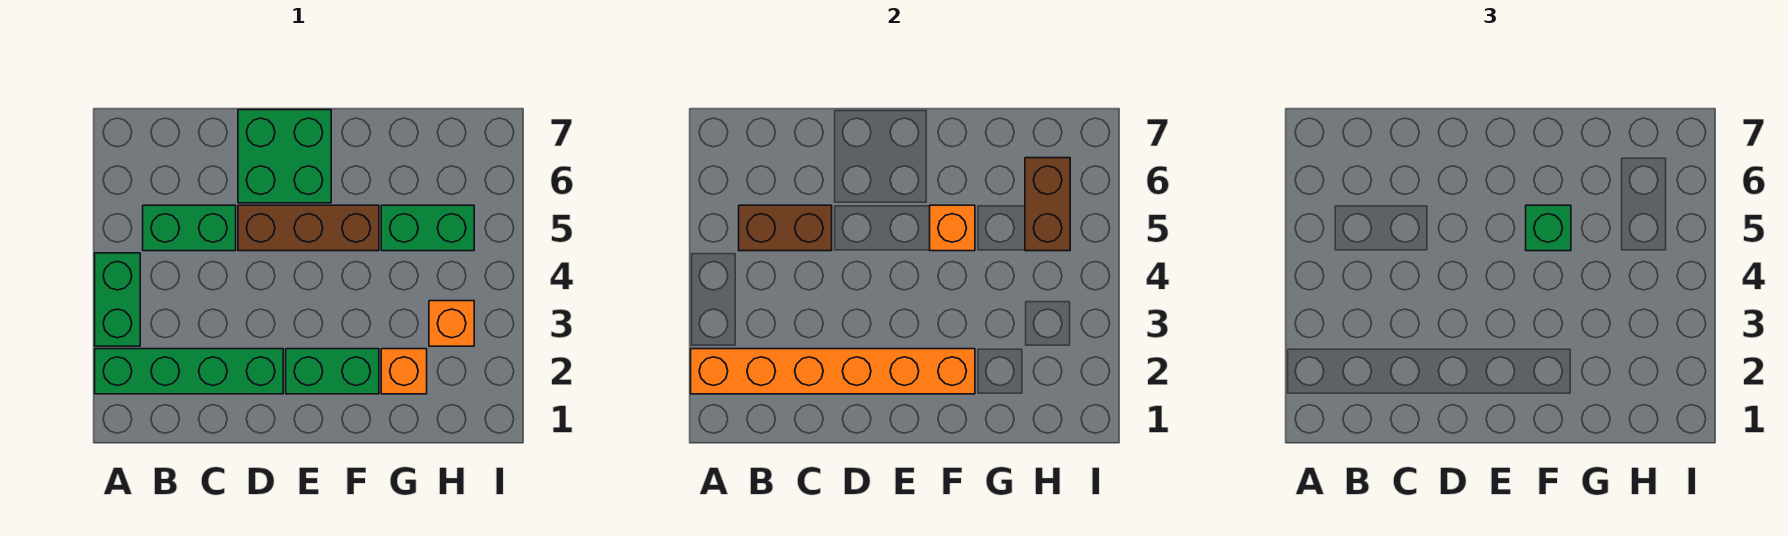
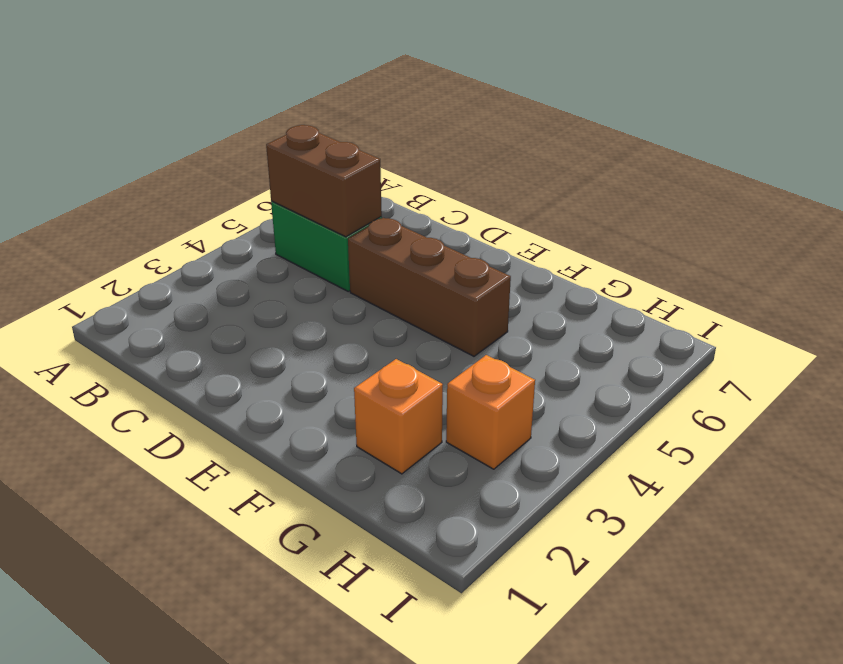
none -> green 1x4 brick [95,349,283,394]
none -> green 1x2 brick [95,253,140,346]
none -> green 2x2 brick [238,110,331,203]

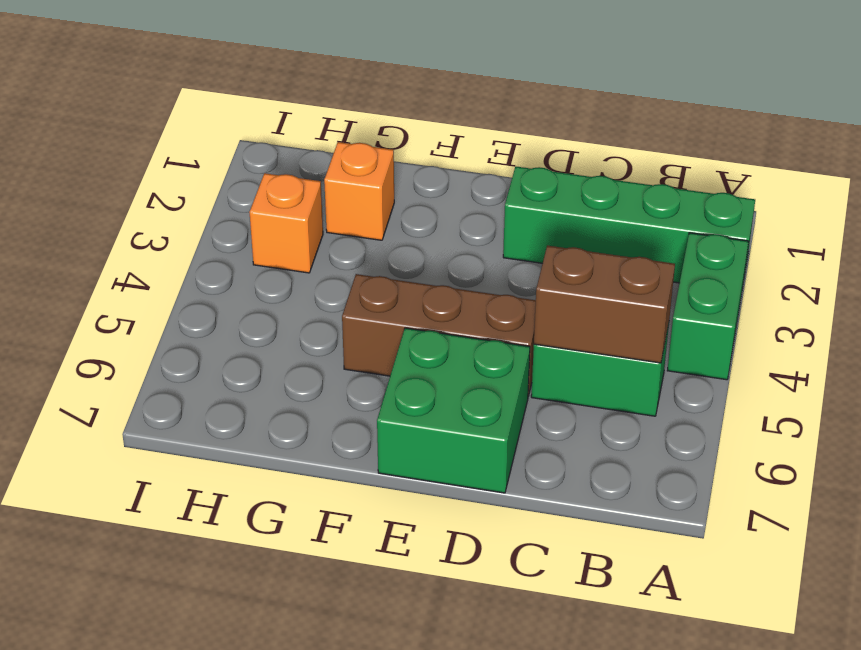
none -> green 1x2 brick [286,349,379,394]
none -> green 1x2 brick [381,205,474,251]
none -> orange 1x6 brick [691,349,975,394]

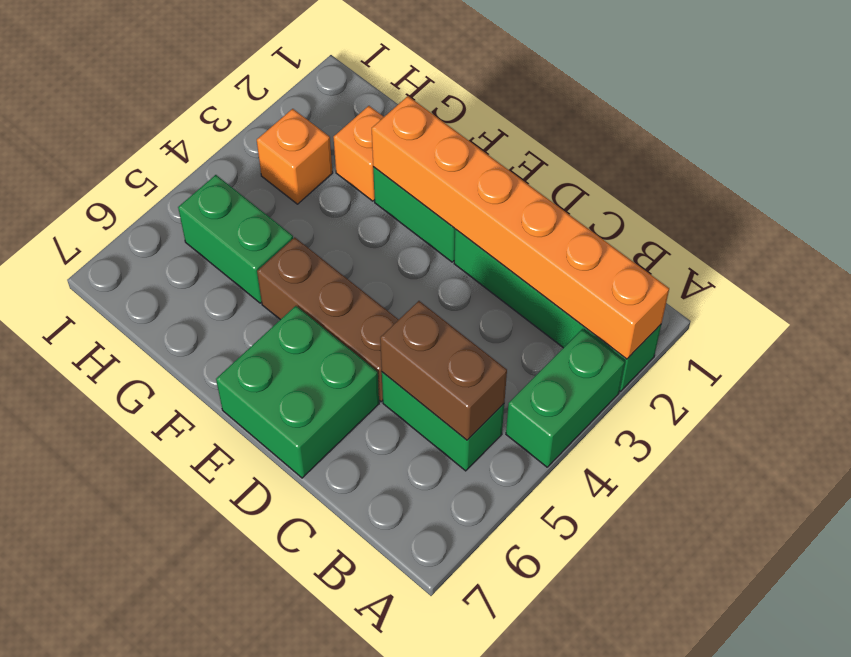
none -> orange 1x1 brick [930,205,975,251]
none -> brown 1x2 brick [1025,158,1070,251]
none -> green 1x1 brick [1526,205,1571,251]

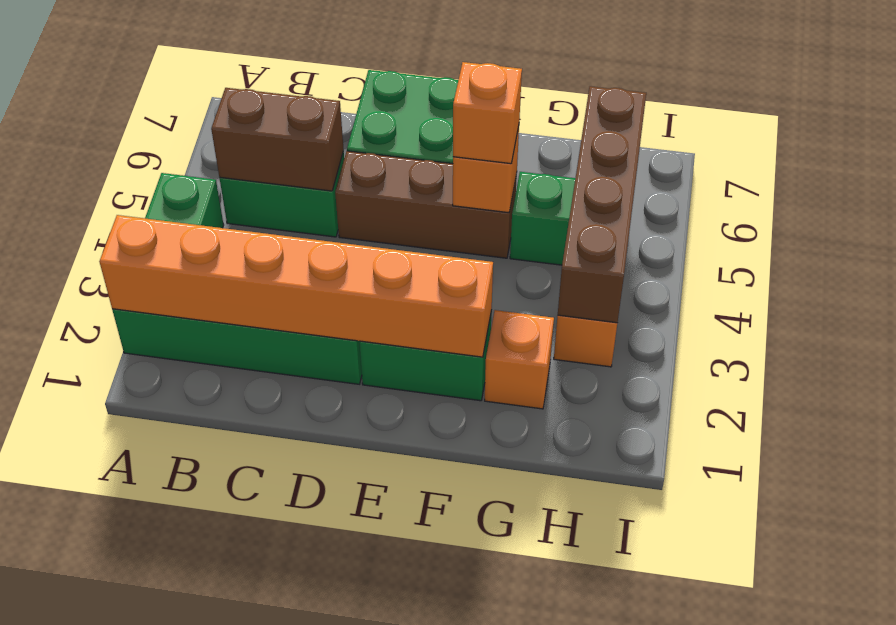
orange 1x1 brick [453,62,522,164] -> green 1x1 brick [1526,205,1571,251]
brown 1x4 brick [558,86,646,323] -> brown 1x2 brick [1025,158,1070,251]

